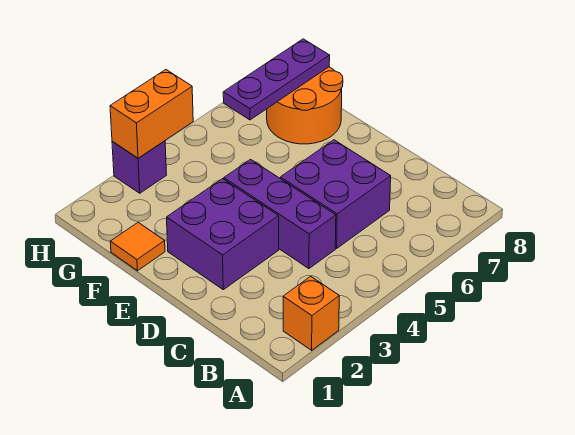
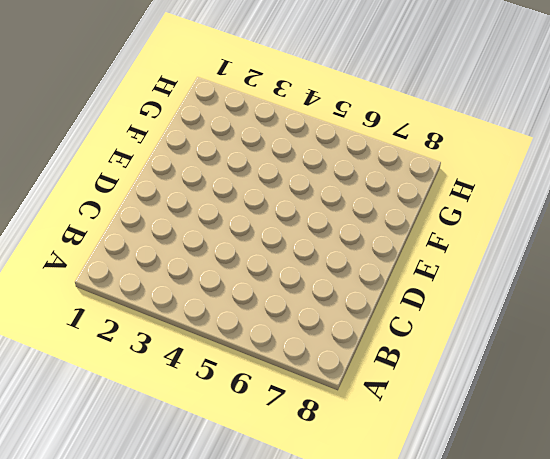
none -> orange 1x1 brick [283,276,339,350]
none -> purple 1x3 brick [224,160,336,269]

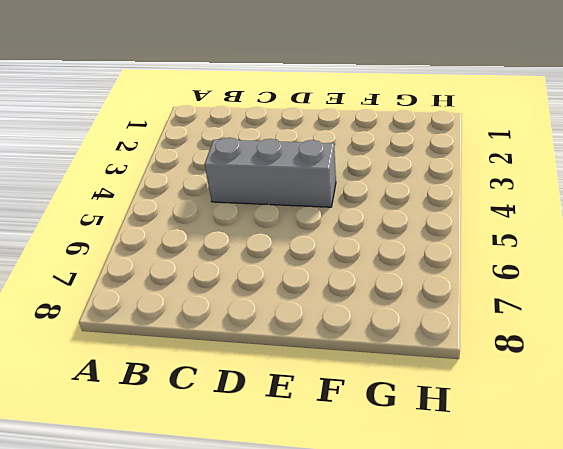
grey 1x3 brick [205,138,336,207] -> purple 1x3 brick [224,160,336,269]
none -> orange 1x1 brick [283,276,339,350]
none -> purple 2x2 brick [280,140,391,248]

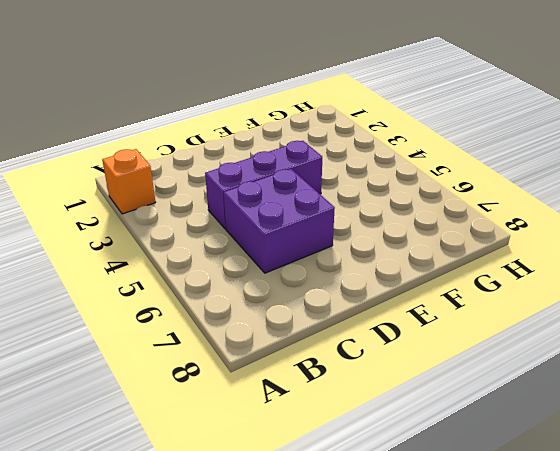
none -> purple 2x2 brick [167,179,279,290]
none -> orange 1x1 tile [110,223,165,271]

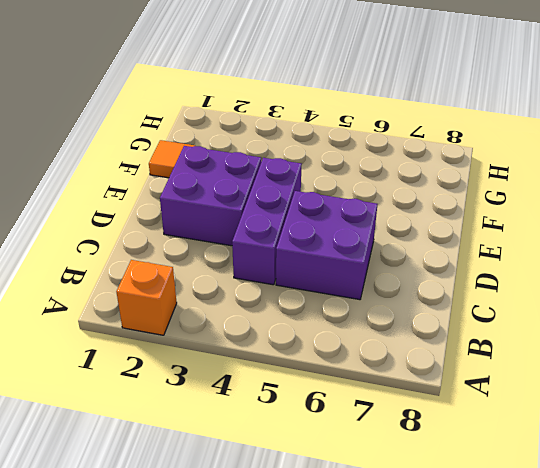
none -> orange 2x2 round brick [267,67,343,144]
none -> purple 1x1 brick [112,141,167,193]

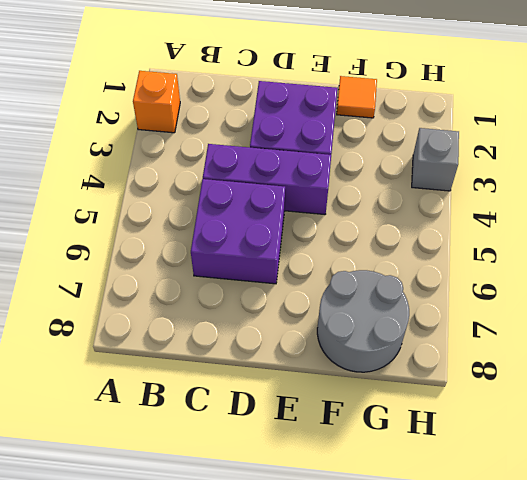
grey 2x2 round brick [317,270,409,372] -> orange 2x2 round brick [267,67,343,144]
grey 1x1 brick [412,128,459,191] -> purple 1x1 brick [112,141,167,193]
none -> purple 1x3 plate [223,39,330,120]
none -> orange 1x2 brick [110,70,193,158]

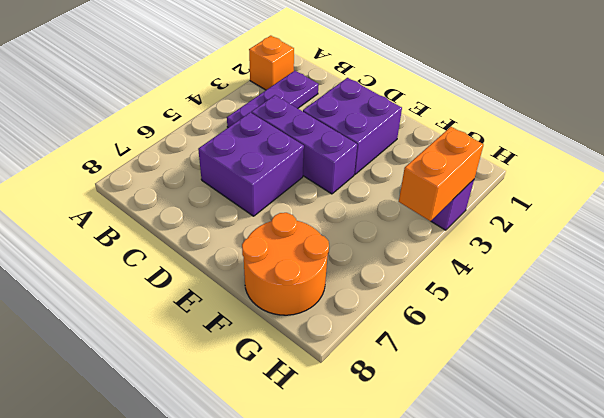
purple 1x3 plate [227,71,318,127] -> purple 1x3 plate moved to [223,39,330,120]
none -> orange 1x1 tile [110,223,165,271]

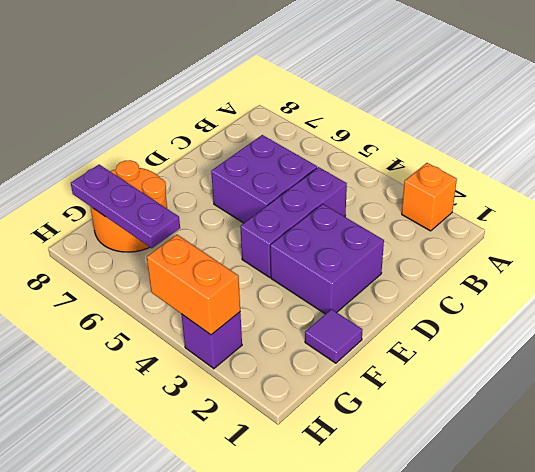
purple 1x1 tile [305,309,362,363] -> orange 1x1 tile [110,223,165,271]

